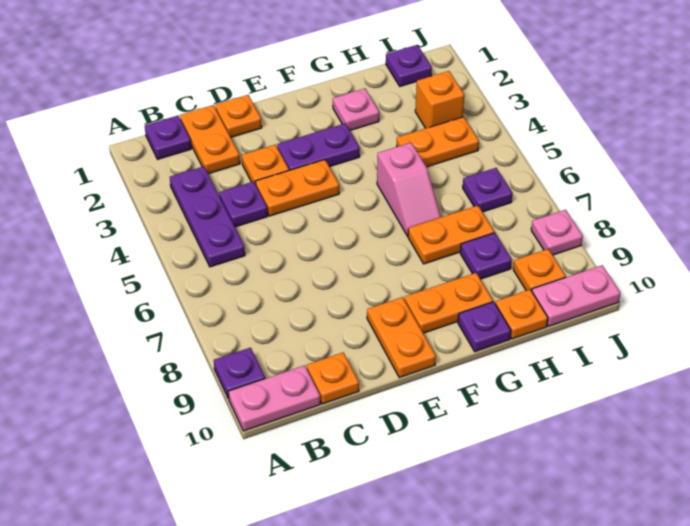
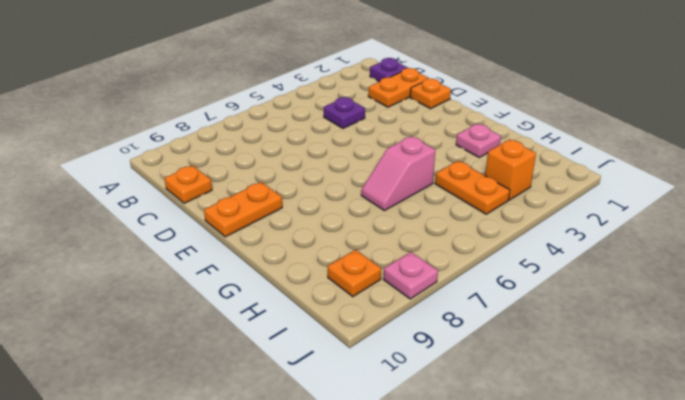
none -> purple 1x1 plate [214,348,265,399]
none -> pink 1x2 plate [228,365,320,431]
none -> purple 1x3 plate [170,166,245,267]

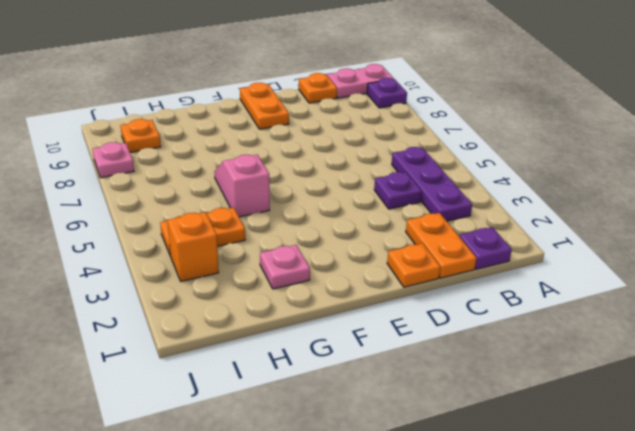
none -> orange 1x1 plate [242,145,289,184]
none -> orange 1x2 plate [256,160,339,216]
none -> purple 1x2 plate [277,123,360,170]

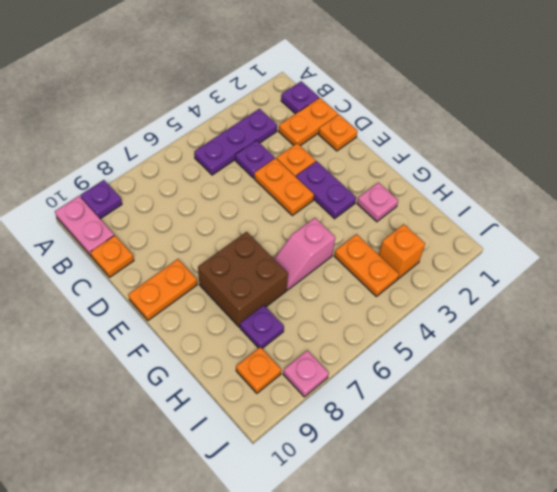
brown 2x2 brick [198,232,288,327] -> orange 1x2 plate [408,206,494,264]
none -> orange 1x2 plate [404,273,493,333]
none -> purple 1x1 plate [458,302,511,352]
none -> orange 1x1 plate [495,290,548,339]

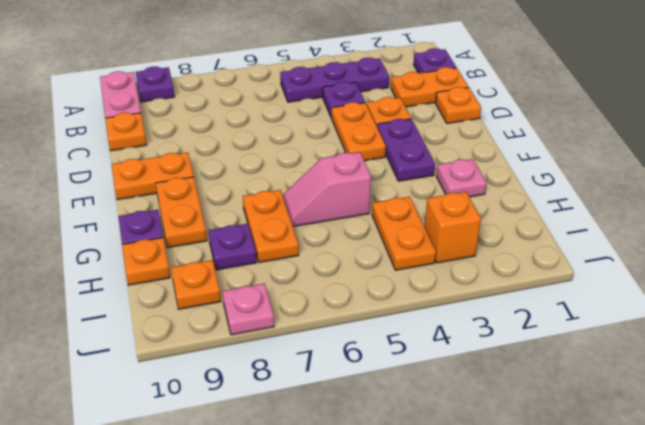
none -> purple 1x1 plate [386,45,432,86]
none -> purple 1x1 plate [463,168,512,212]
none -> pink 1x2 plate [532,265,620,326]

